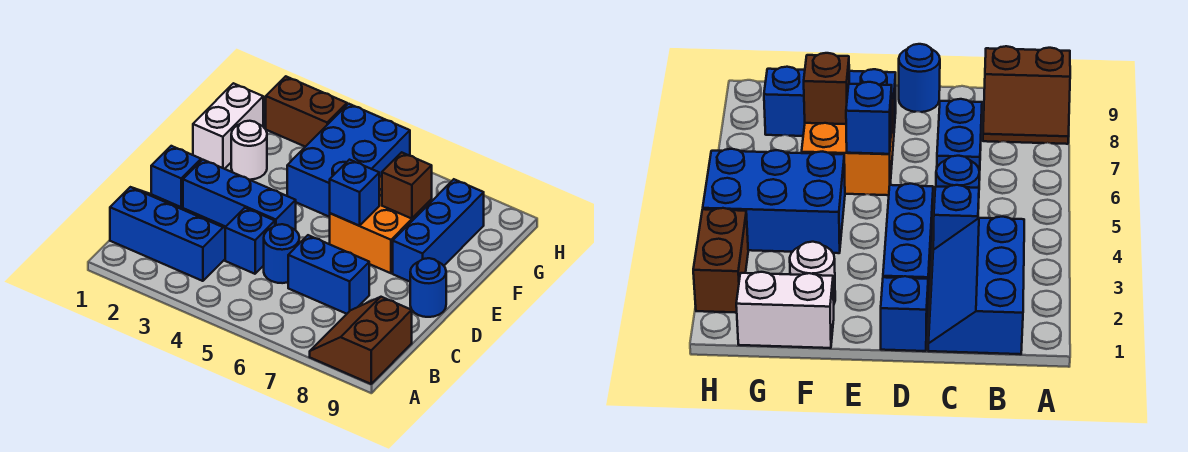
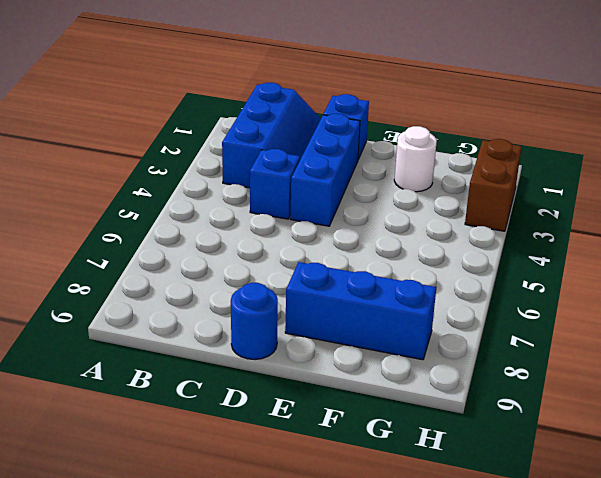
none -> brown 2x2 slope [310,297,412,384]
none -> blue 1x1 round brick [264,224,299,283]
none -> blue 1x2 brick [288,235,369,314]

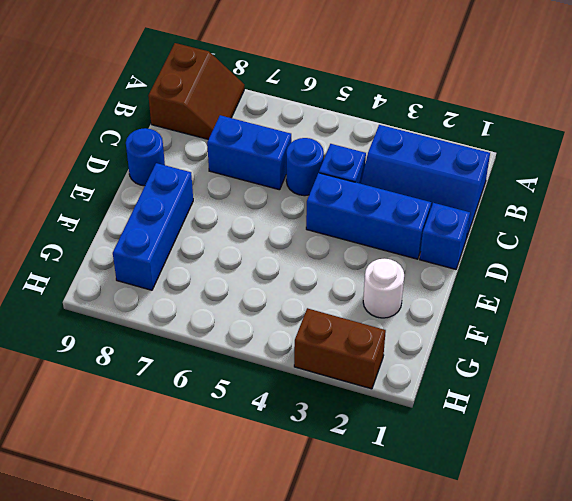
none -> orange 2x2 brick [330,176,432,273]
none -> white 1x2 brick [193,83,263,169]
none -> blue 2x3 brick [287,104,410,217]

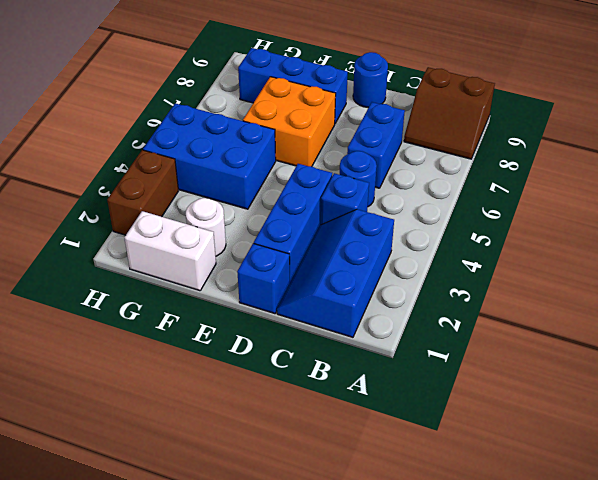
none -> blue 1x1 brick [330,160,379,226]
none -> brown 1x1 brick [382,152,432,219]

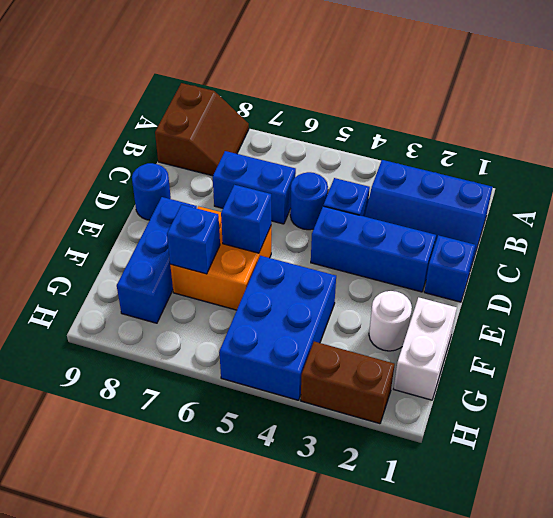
blue 1x1 brick [167,205,220,274] -> brown 1x1 brick [382,152,432,219]

